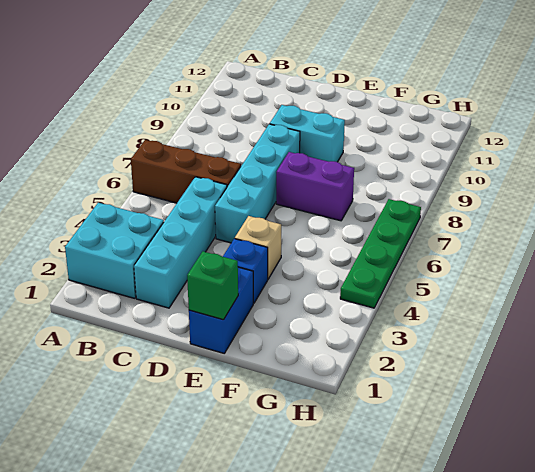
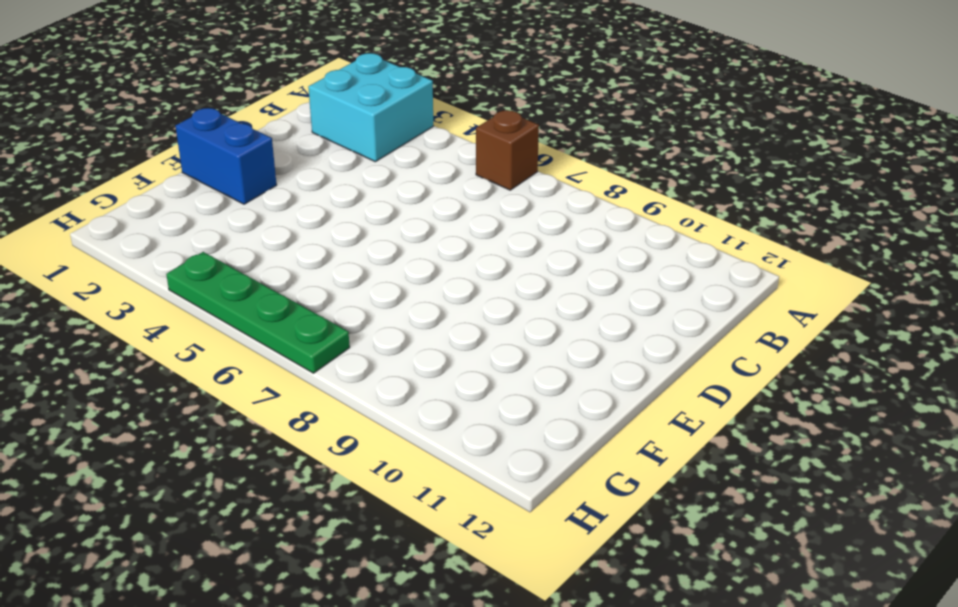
brown 1x1 brick [476,110,539,190] -> brown 1x3 brick [131,140,241,203]
none -> cyan 1x4 brick [134,177,227,308]
none -> cyan 1x4 brick [215,124,300,243]

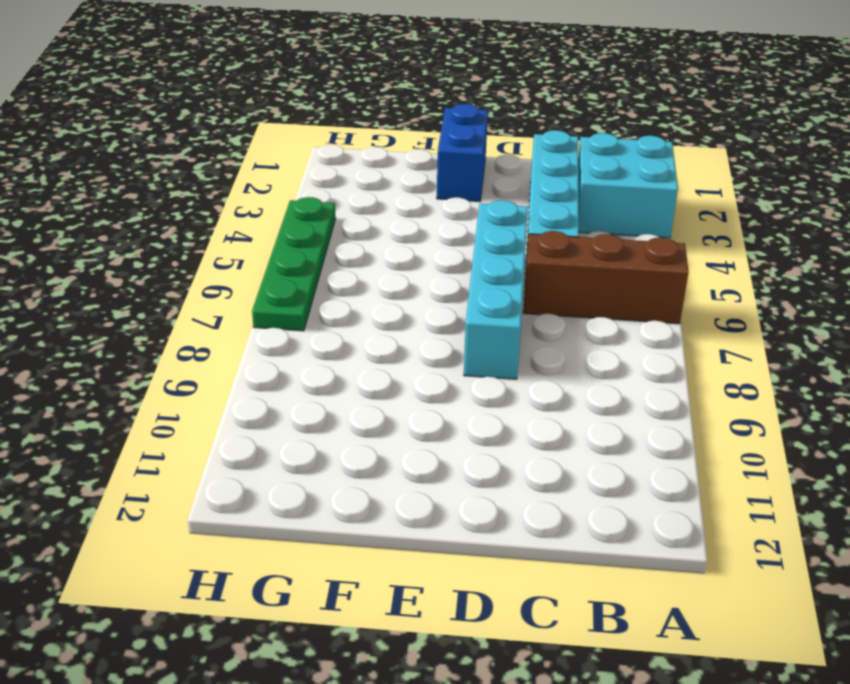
none -> cyan 1x2 brick [270,105,345,162]
none -> blue 1x1 brick [223,239,268,303]

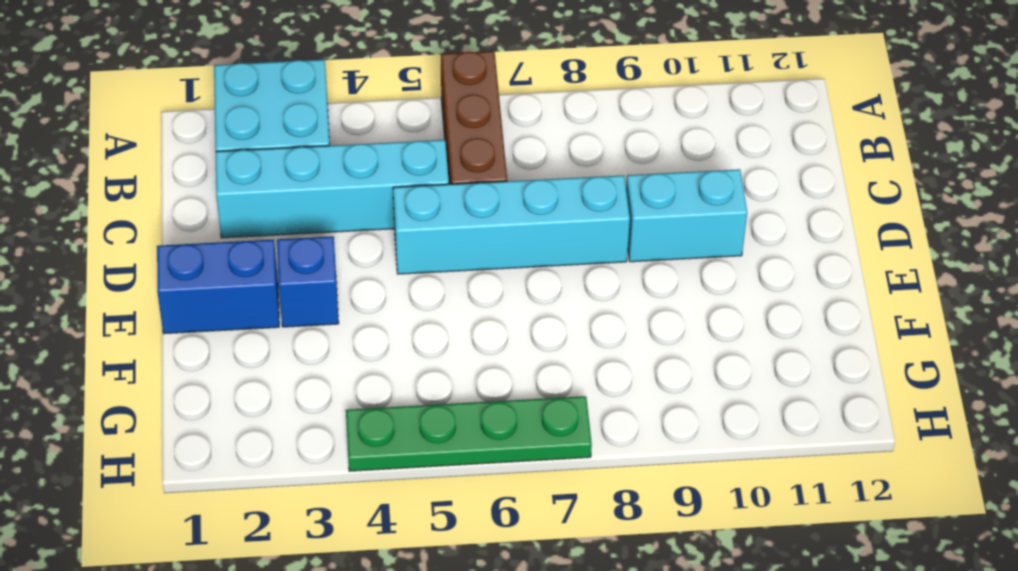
cyan 1x2 brick [626,169,747,262] -> cyan 1x2 brick turned to [270,105,345,162]
none -> tan 1x1 brick [235,216,281,279]
none -> purple 1x2 brick [276,152,354,221]

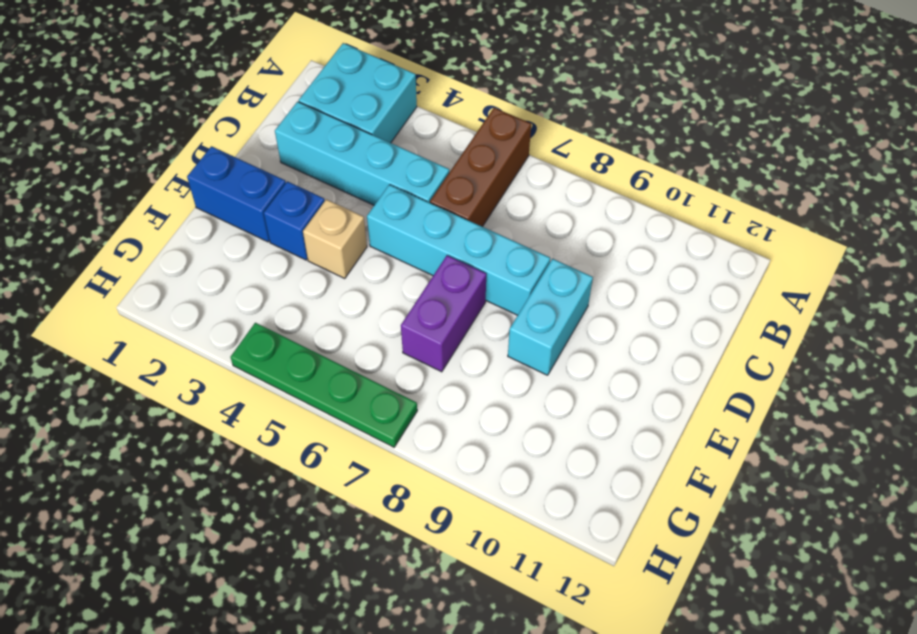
none -> green 1x1 brick [187,251,238,320]

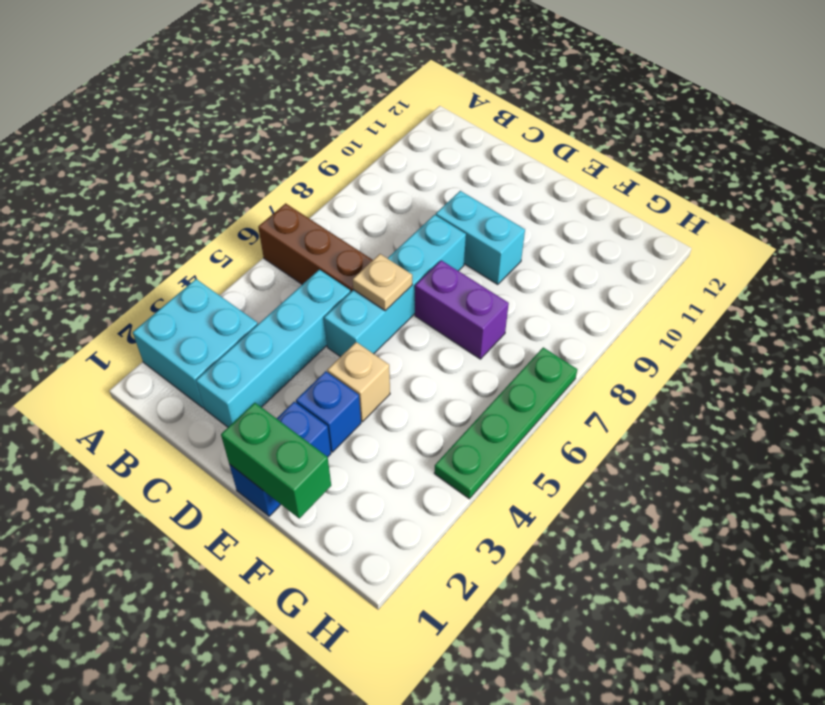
tan 1x1 plate [353,254,412,311] -> none
green 1x2 brick [221,403,331,518] -> green 1x1 brick [187,251,238,320]

